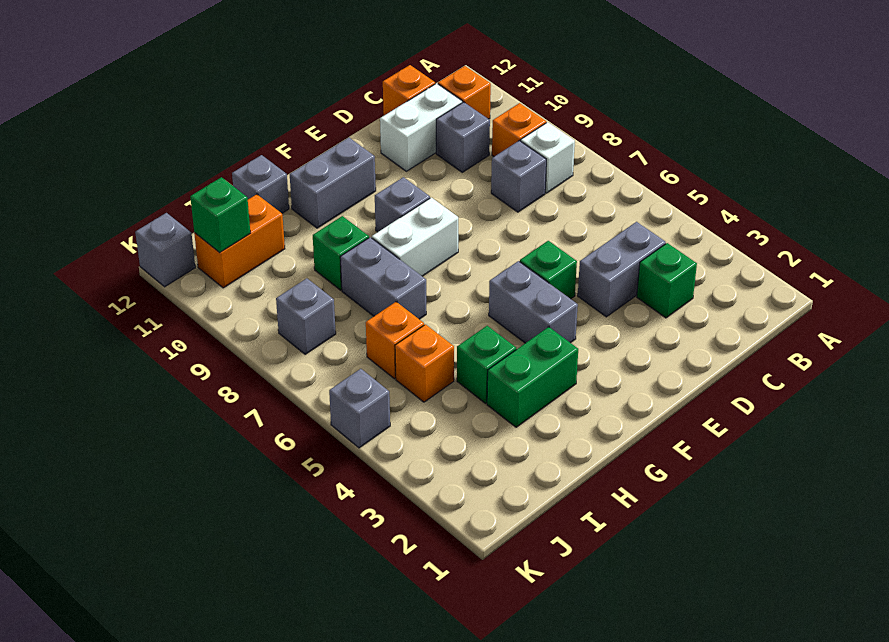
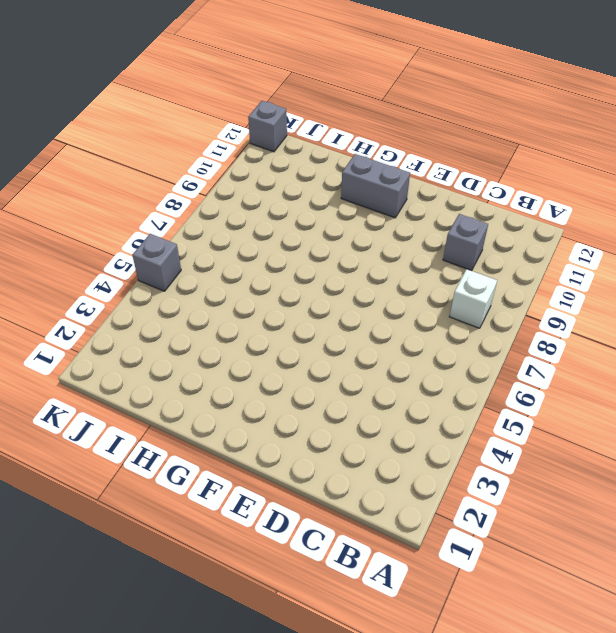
none -> orange 1x1 brick [492,103,546,157]
none -> orange 1x1 brick [438,66,491,119]
none -> green 1x1 brick [637,243,697,318]

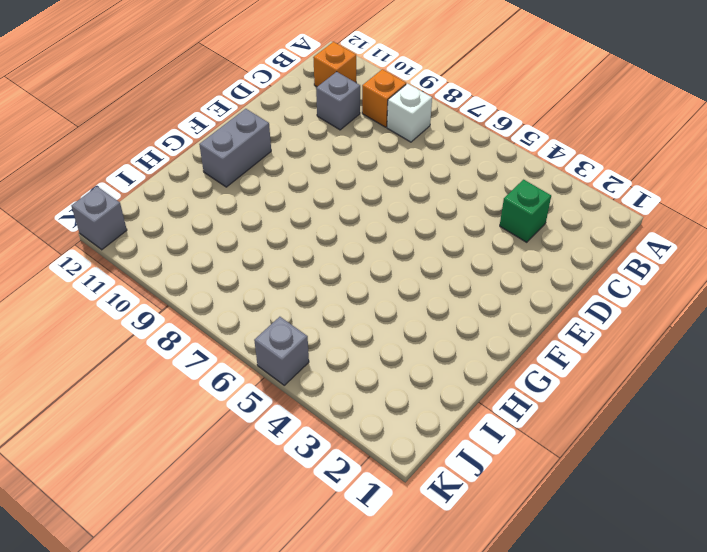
none -> grey 1x2 brick [578,222,666,317]
none -> grey 1x1 brick [491,141,546,212]
none -> white 1x2 brick [380,83,462,171]

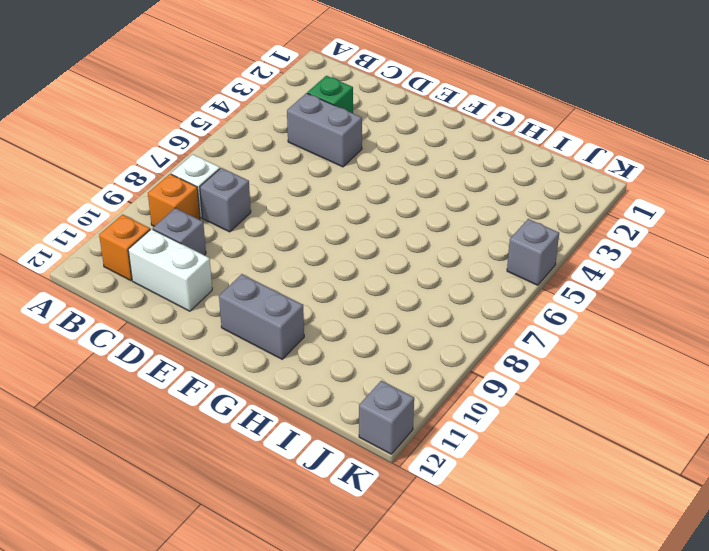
none -> orange 1x1 brick [383,65,435,115]
none -> green 1x1 brick [520,241,577,299]
none -> grey 1x2 brick [489,261,578,343]

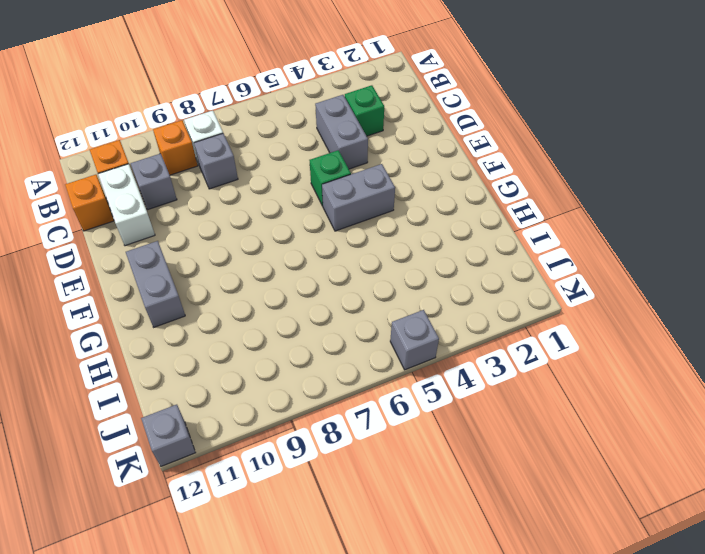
none -> white 1x2 brick [372,198,458,276]
none -> grey 1x1 brick [375,177,430,232]
none -> green 1x2 brick [487,327,578,427]

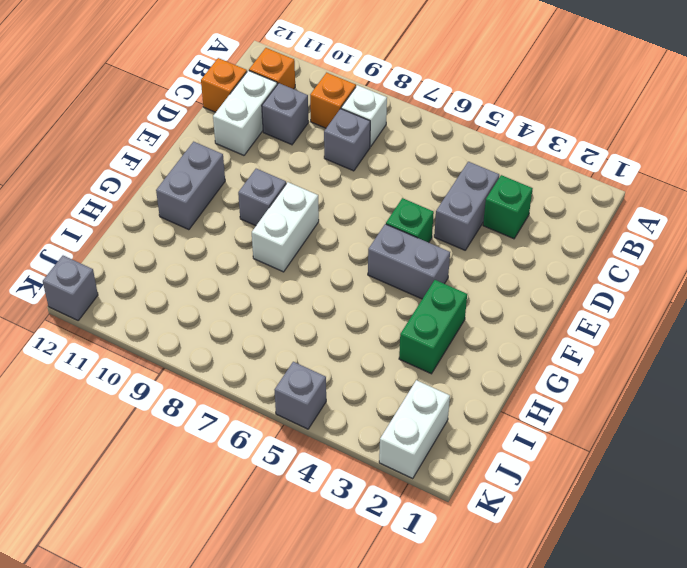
white 1x2 brick [379,380,450,478] -> none
none -> green 1x1 brick [457,326,516,403]
none -> grey 1x2 brick [340,237,426,319]
none -> green 1x1 brick [313,216,369,290]

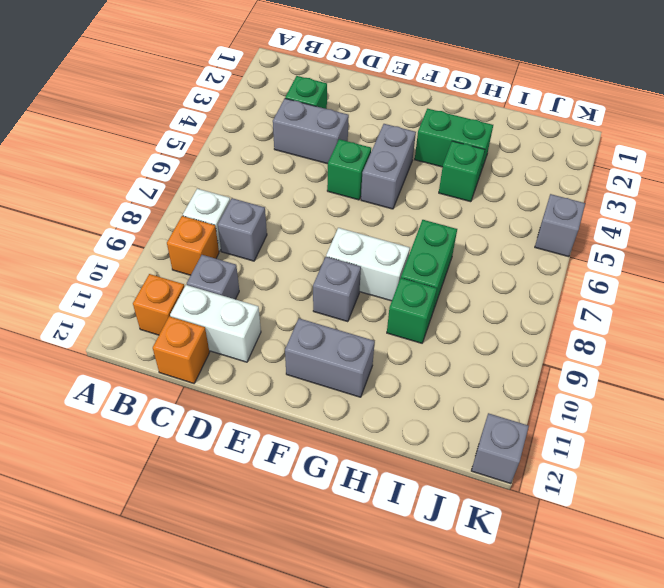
green 1x2 brick [401,220,457,311] -> grey 1x2 brick [340,237,426,319]
none -> grey 1x1 brick [232,155,289,213]
none -> orange 1x1 brick [395,324,454,402]
none -> orange 1x1 brick [366,302,424,379]

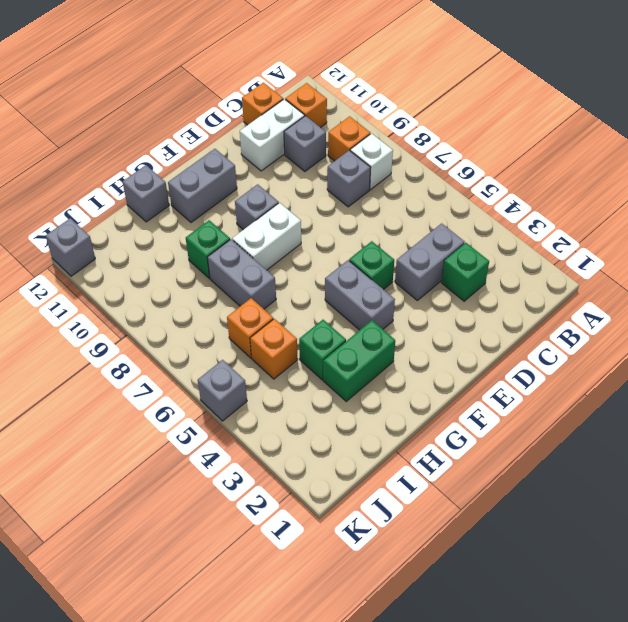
none -> orange 1x2 brick [194,194,285,288]
none -> grey 1x1 brick [276,278,336,354]
none -> green 1x1 brick [190,177,250,253]

